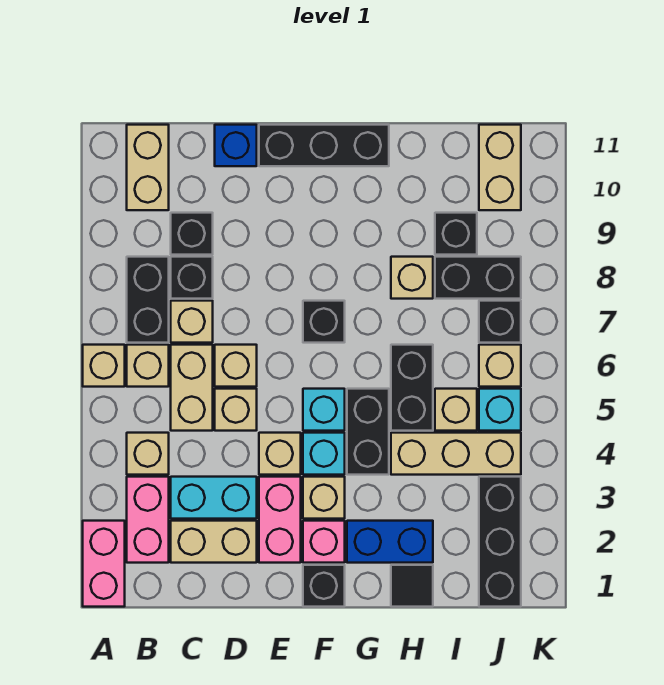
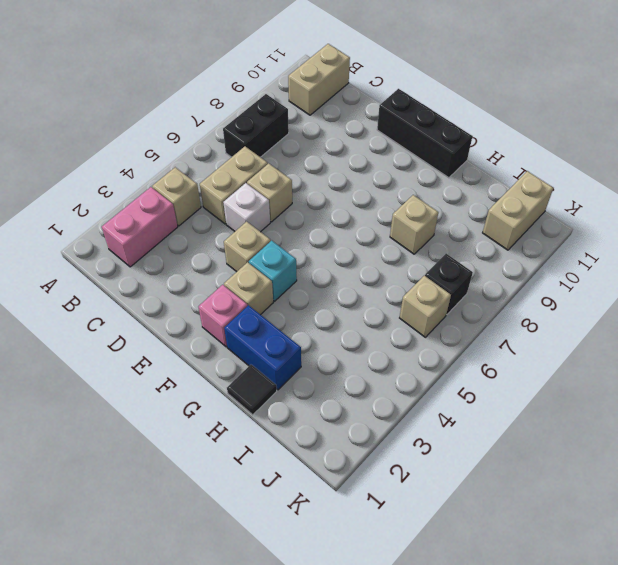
white 1x1 brick [223,183,270,232] -> tan 1x1 brick [215,389,257,431]
none -> pink 1x2 brick [83,521,125,607]
none -> tan 1x1 brick [83,345,125,387]
none -> tan 1x1 brick [127,345,169,387]
none -> tan 1x2 brick [171,521,257,563]

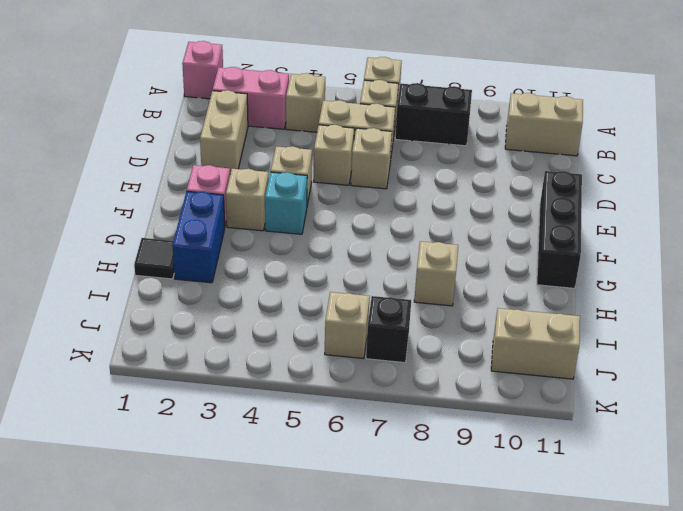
pink 1x1 brick [182,41,223,99] -> pink 1x2 brick [83,521,125,607]
none -> cyan 1x2 brick [171,477,257,519]
none -> tan 1x1 brick [171,301,213,343]
none -> black 1x1 brick [171,257,213,299]
none -> black 1x1 brick [171,213,213,255]

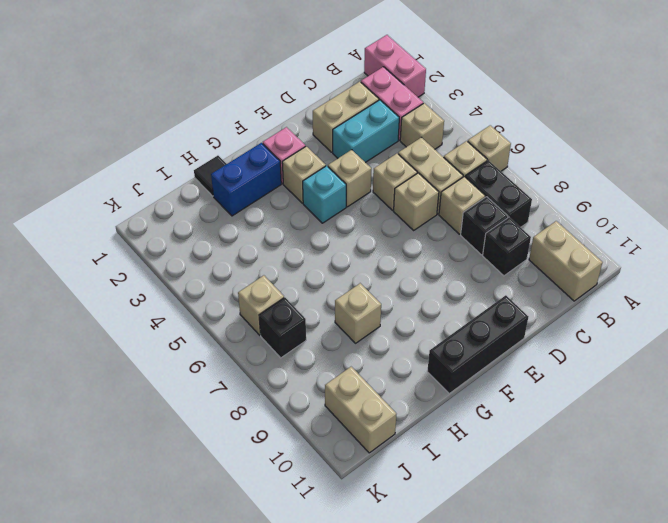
none -> blue 1x1 brick [215,125,257,166]
none -> pink 1x2 brick [259,477,301,563]
none -> black 1x1 brick [303,565,345,607]
none -> cyan 1x1 brick [303,389,345,431]

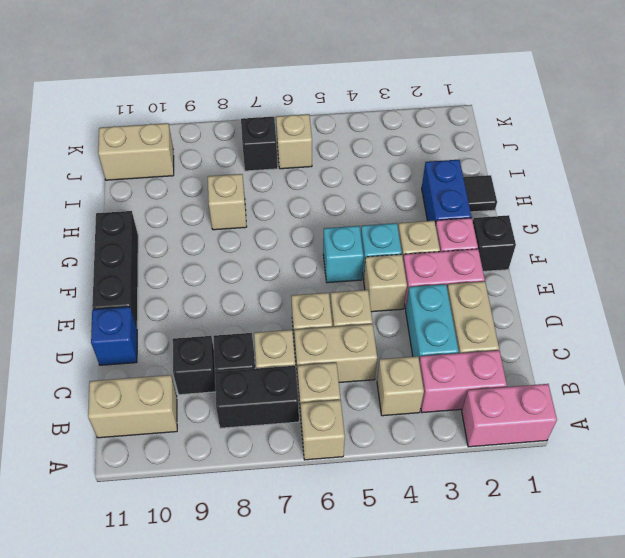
none -> black 1x1 brick [303,301,345,343]
none -> black 1x2 brick [347,389,389,475]
none -> tan 1x3 brick [391,433,521,475]
none -> black 1x2 brick [391,345,433,431]

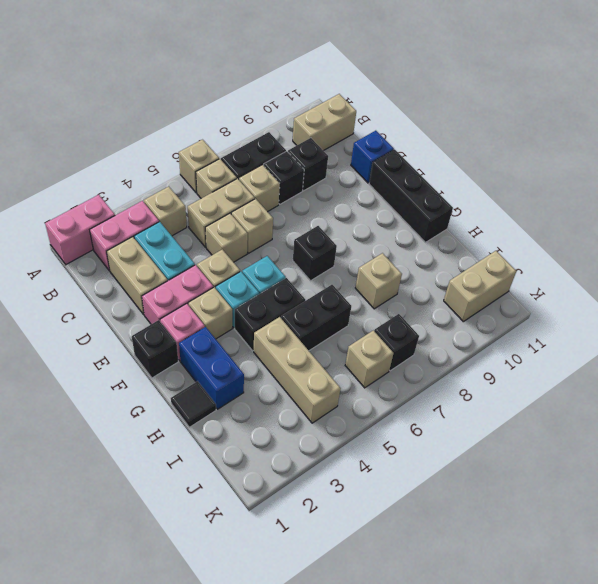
none -> tan 1x1 brick [435,389,477,431]
none -> black 1x2 brick [435,257,521,299]
none -> black 1x1 brick [435,213,477,255]
none -> black 1x3 brick [479,477,521,607]

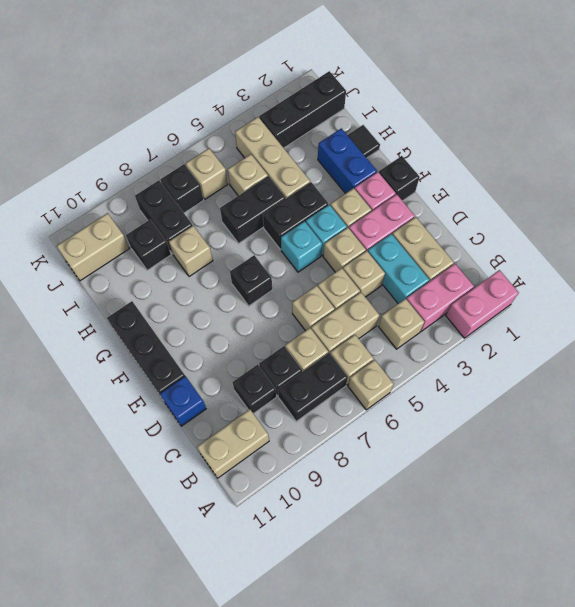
tan 1x1 brick [343,251,385,297] -> none
none -> cyan 1x1 brick [479,389,521,431]

